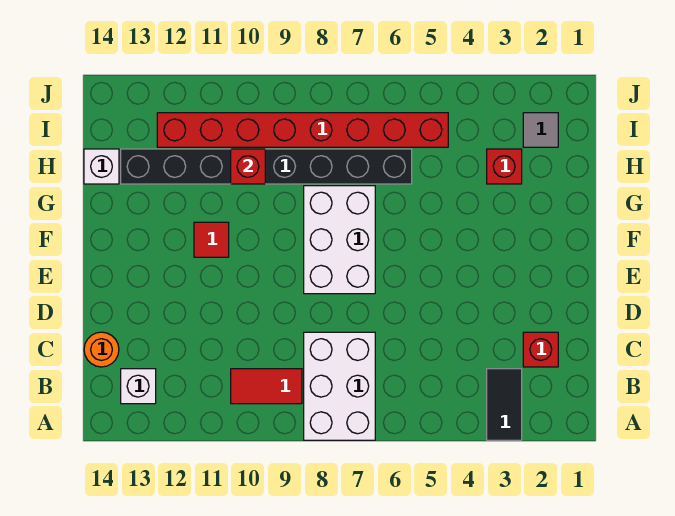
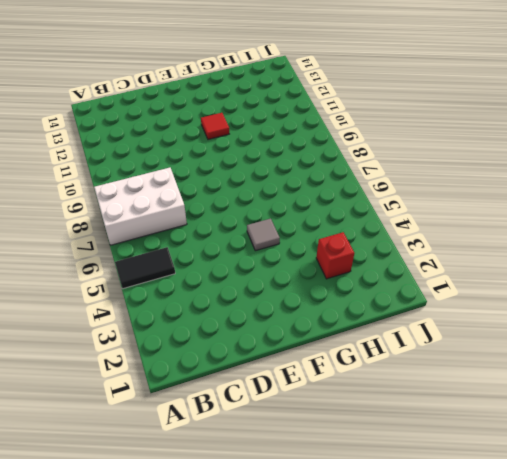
black 1x2 tile [115,247,175,289] -> black 1x2 tile moved to [487,369,522,440]
grey 1x1 tile [247,219,280,251] -> grey 1x1 tile moved to [523,113,558,147]
none -> red 1x2 tile [231,369,302,404]
none -> white 1x1 brick [121,369,156,404]
none -> red 1x1 brick [523,332,558,367]

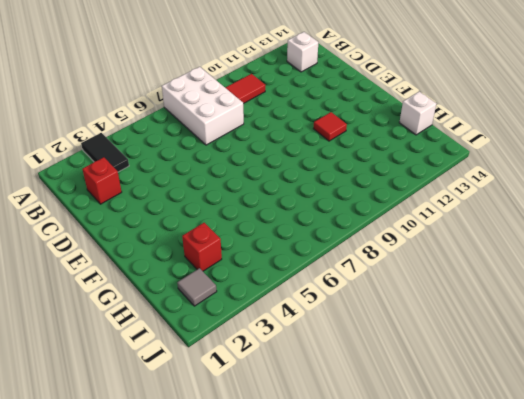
none -> orange 1x1 round brick [84,332,119,367]
none -> white 2x3 brick [304,186,375,294]
none -> black 1x8 brick [121,149,412,184]

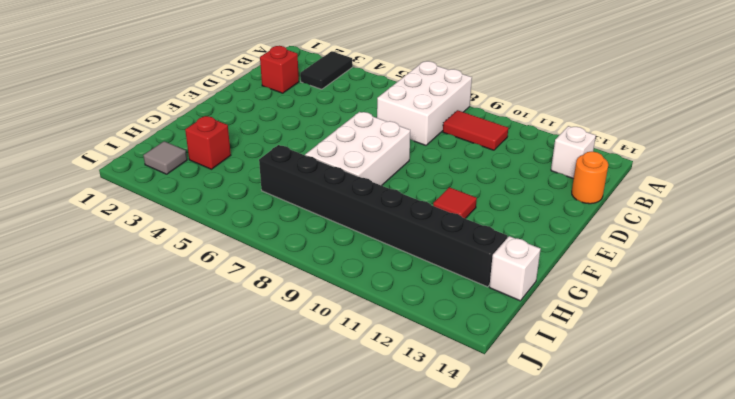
none -> red 1x8 brick [157,113,448,147]
none -> red 1x1 brick [231,149,265,184]

